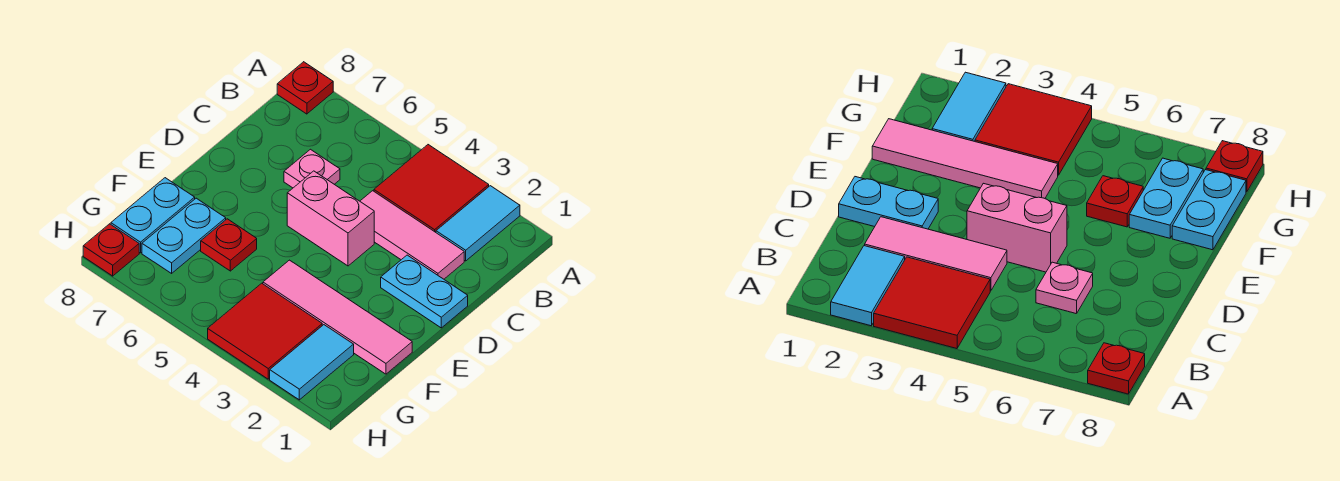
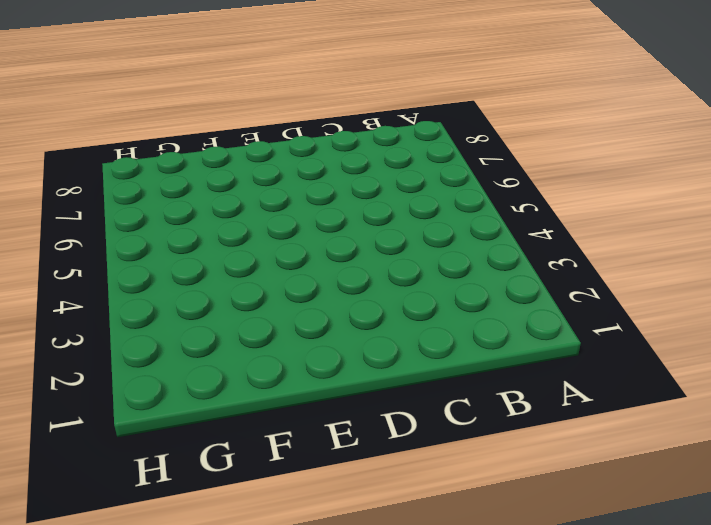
none -> cyan 1x2 tile [436,186,520,261]
none -> red 2x2 tile [374,145,489,232]
none -> red 1x1 plate [277,62,333,114]

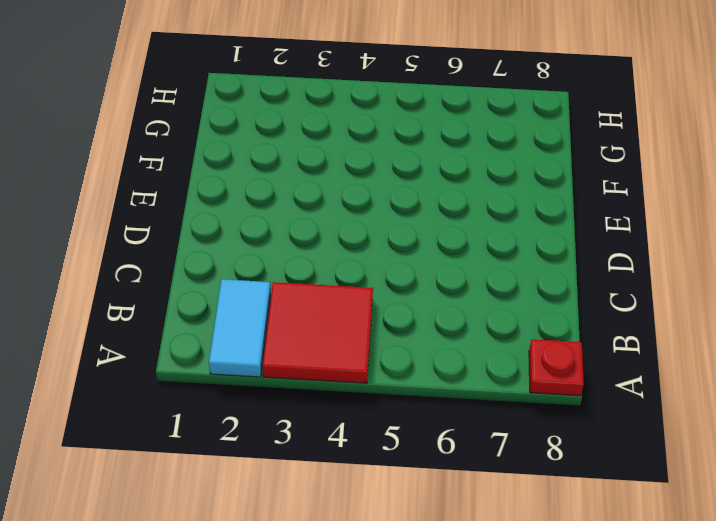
none -> pink 1x3 tile [360,191,464,279]
none -> pink 1x1 plate [284,149,340,188]
none -> cyan 1x2 plate [381,255,468,328]

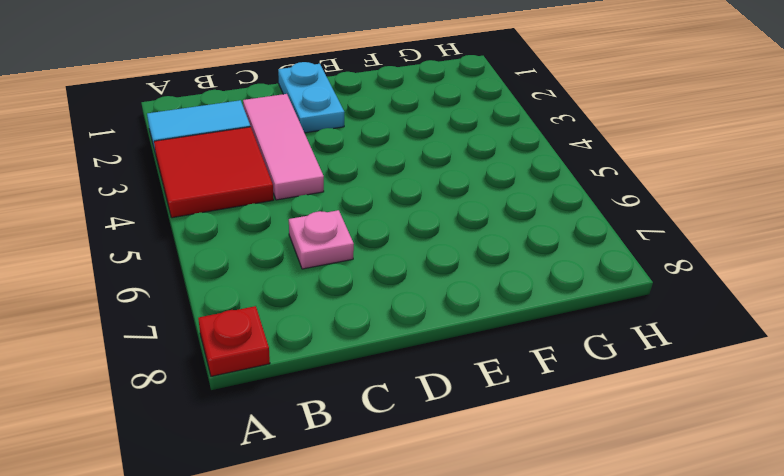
none -> pink 1x2 brick [287,171,374,266]
none -> pink 1x4 tile [263,260,412,374]
none -> red 1x1 plate [201,219,257,271]

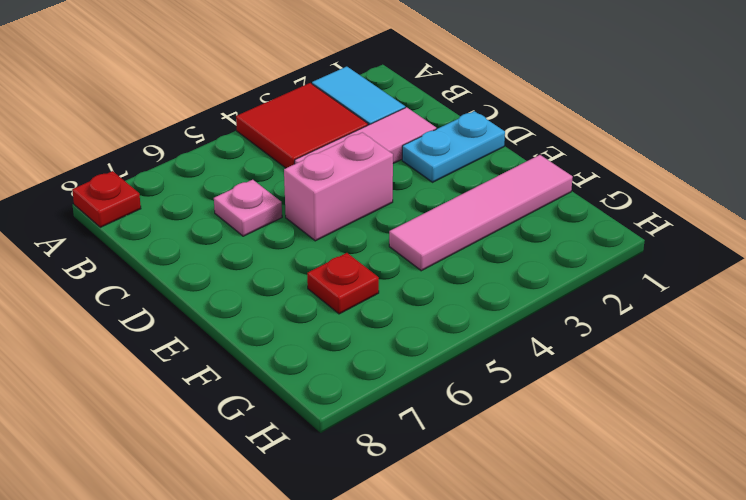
none -> cyan 1x2 plate [142,198,226,273]
none -> cyan 1x2 plate [111,178,195,253]
none -> cyan 1x2 tile [270,325,354,400]

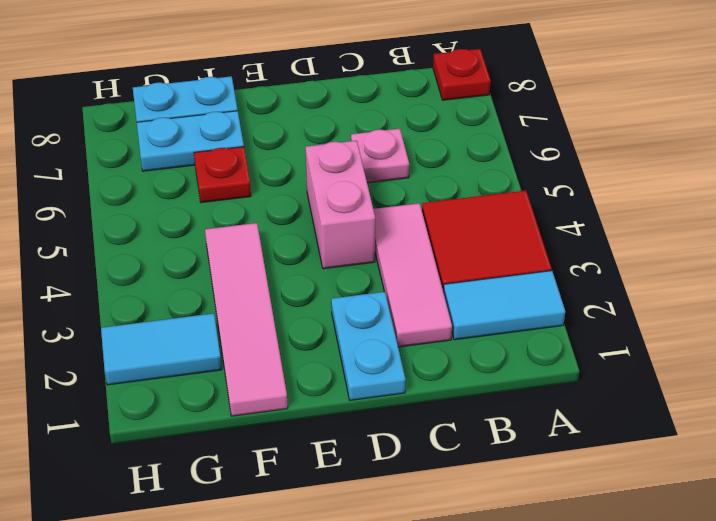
none -> red 2x2 tile [208,283,322,379]
none -> red 1x1 plate [83,224,139,276]

